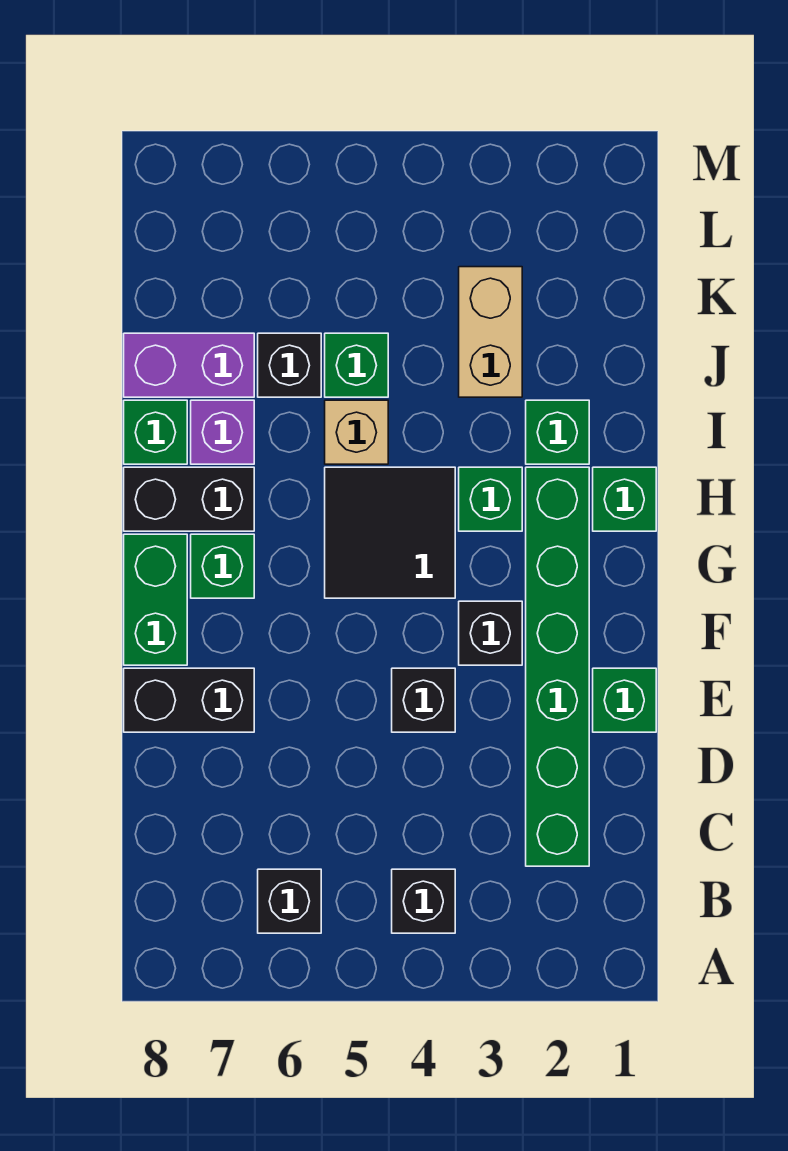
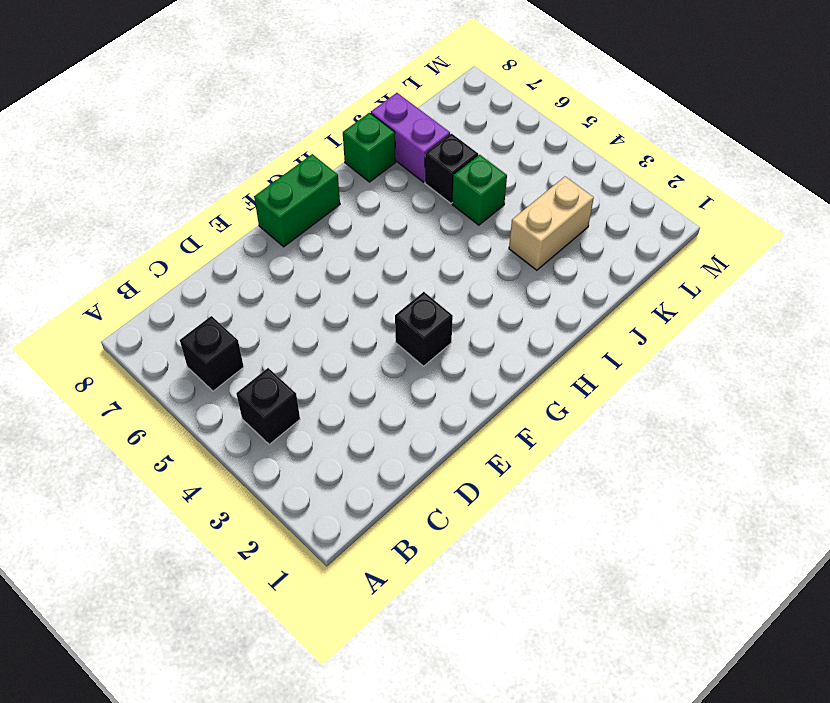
none -> green 1x6 brick [526,467,589,866]
none -> green 1x1 brick [593,668,656,732]
none -> black 1x1 brick [392,668,455,732]

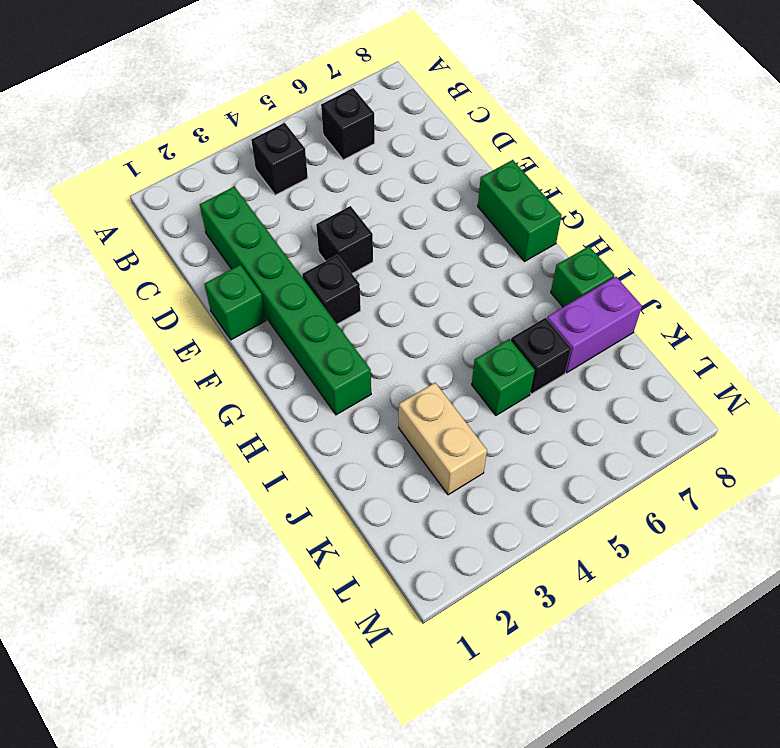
none -> black 1x2 brick [124,668,254,732]
none -> black 2x2 tile [325,467,455,598]
none -> green 1x1 brick [191,534,254,598]

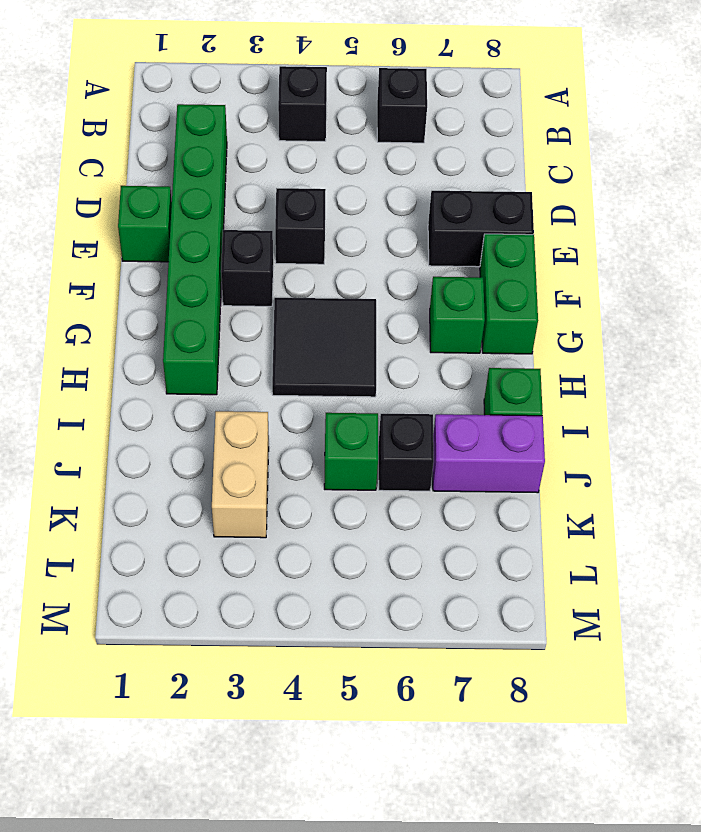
none -> green 1x1 brick [593,467,656,531]
none -> green 1x1 brick [459,467,522,531]
none -> black 1x2 brick [124,467,254,531]

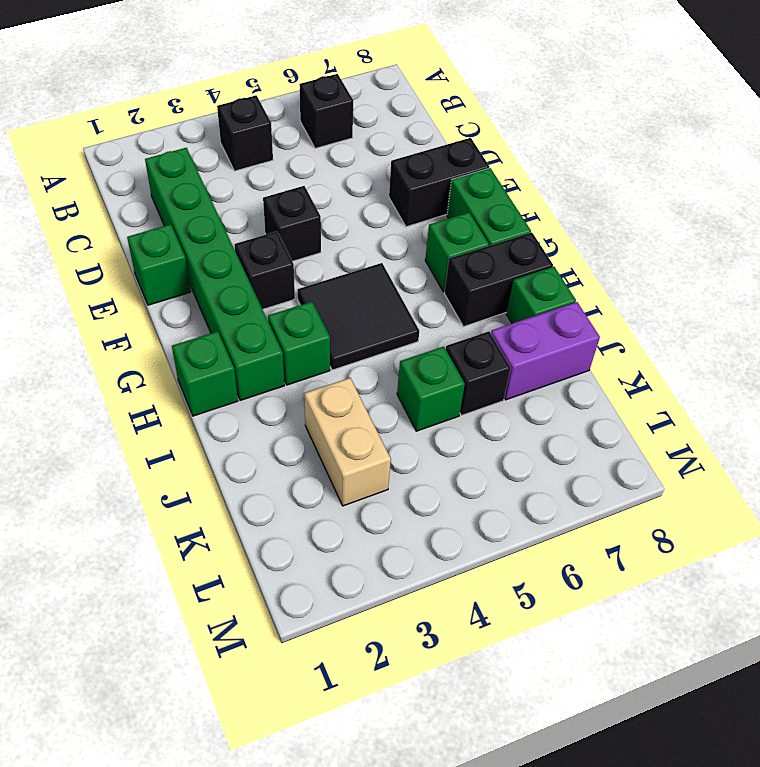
none -> green 1x1 brick [526,400,589,464]
none -> tan 1x1 brick [325,400,388,464]
none -> purple 1x1 brick [191,400,254,464]

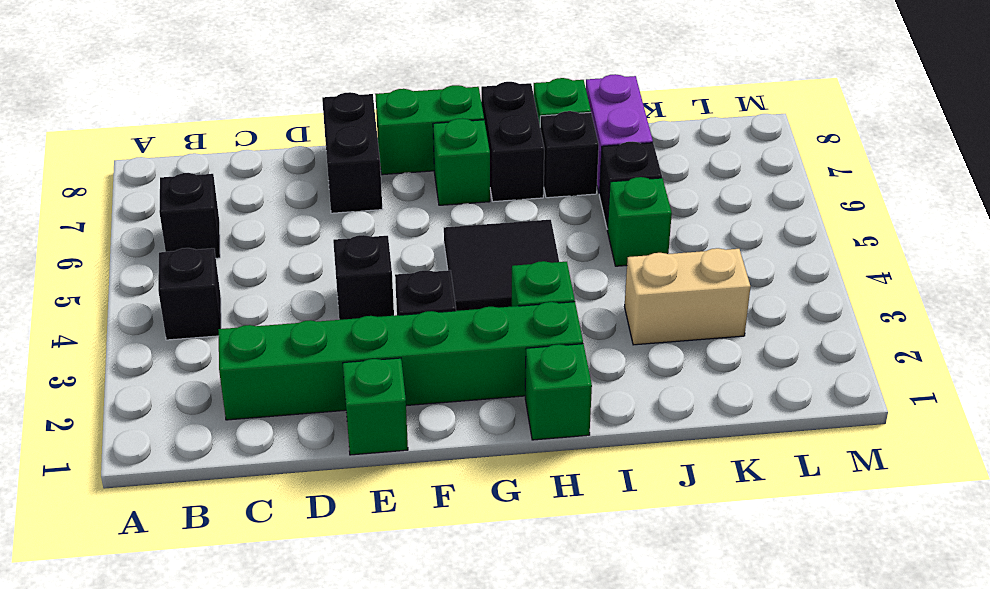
black 1x1 brick [540,111,599,198] -> purple 1x1 brick [191,400,254,464]
none -> green 1x1 brick [526,400,589,464]
none -> tan 1x1 brick [325,400,388,464]

